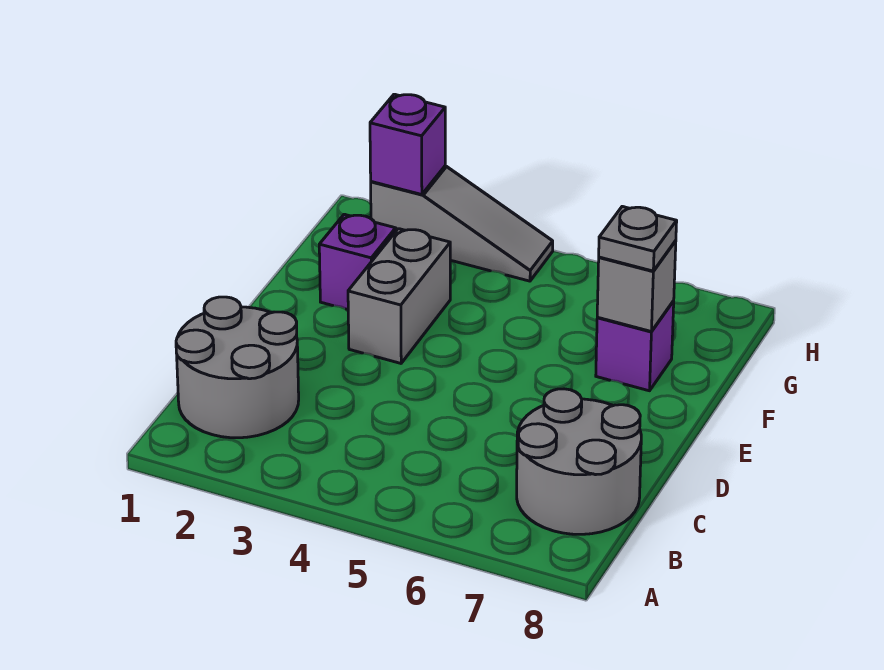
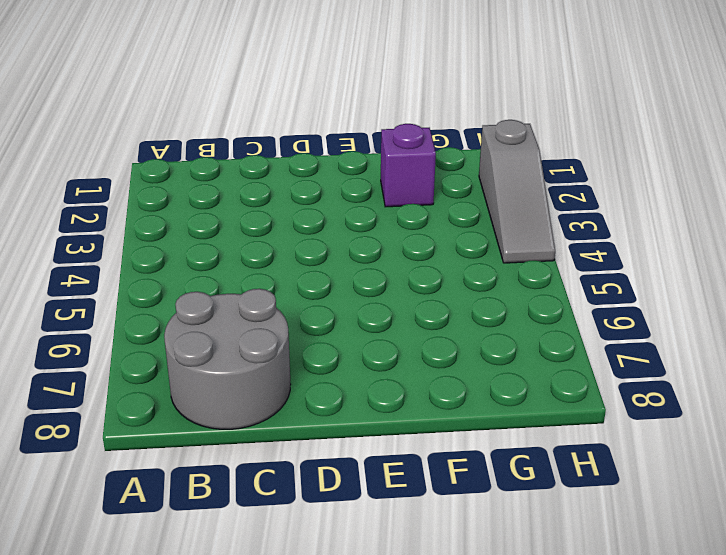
none -> grey 2x2 round brick [176,297,299,438]
none -> grey 1x2 brick [348,229,450,363]

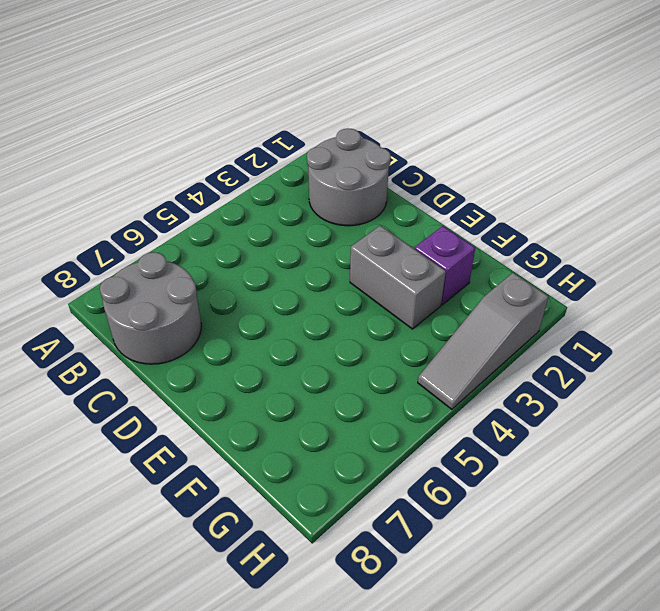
none -> purple 1x1 brick [596,301,674,391]
none -> grey 1x1 brick [597,241,676,331]

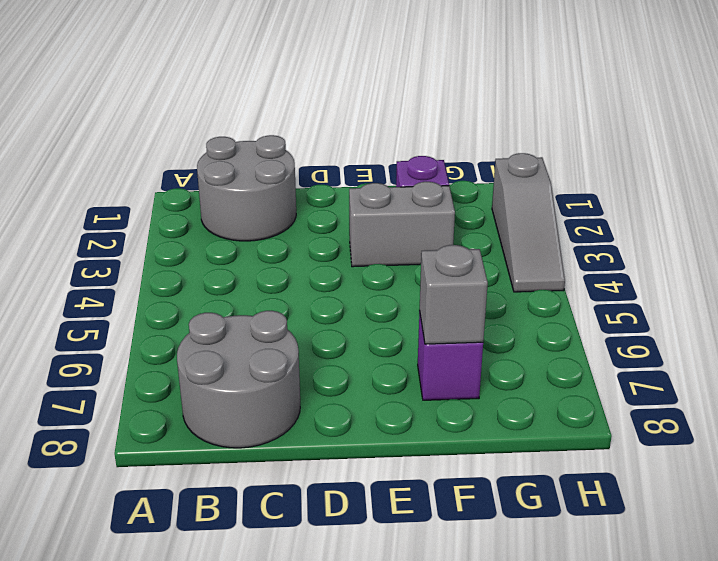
none -> purple 1x1 brick [370,94,445,195]
none -> grey 1x1 plate [599,206,677,271]

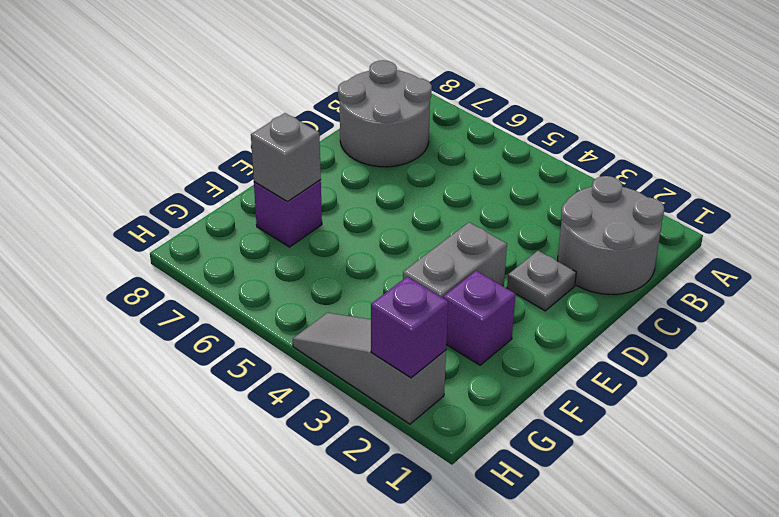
grey 1x1 plate [507,251,576,311] -> grey 1x1 plate moved to [599,206,677,271]

